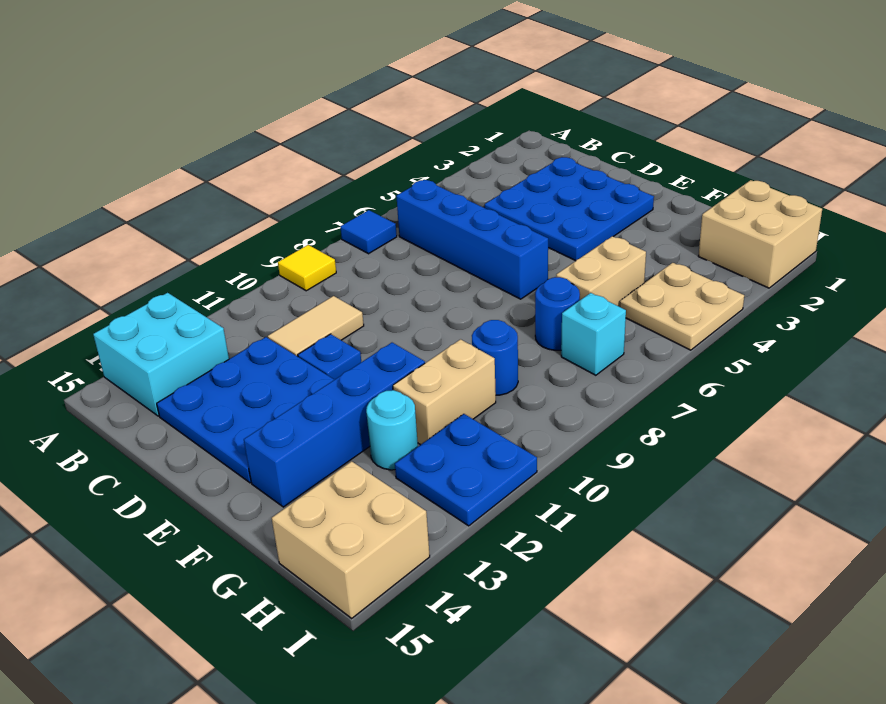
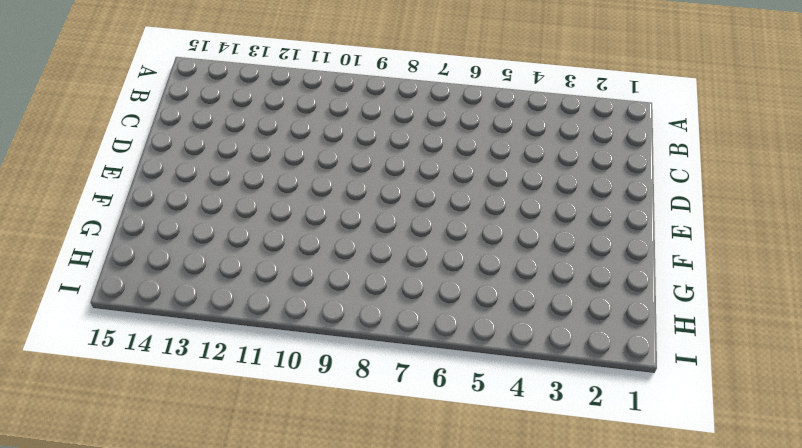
none -> blue 1x1 tile [340,210,397,254]
none -> yellow 1x1 tile [278,245,336,291]
none -> cyan 2x2 brick [93,293,229,416]

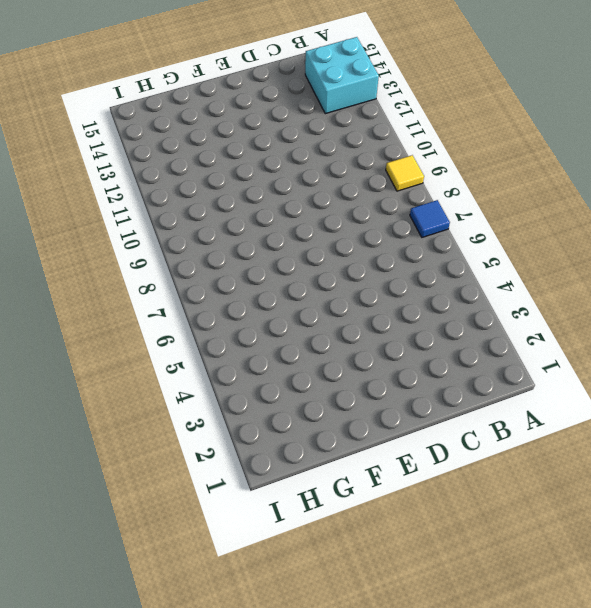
none -> blue 1x4 brick [396,180,548,299]
none -> blue 3x3 plate [485,157,654,261]
none -> tan 1x2 tile [268,296,364,357]

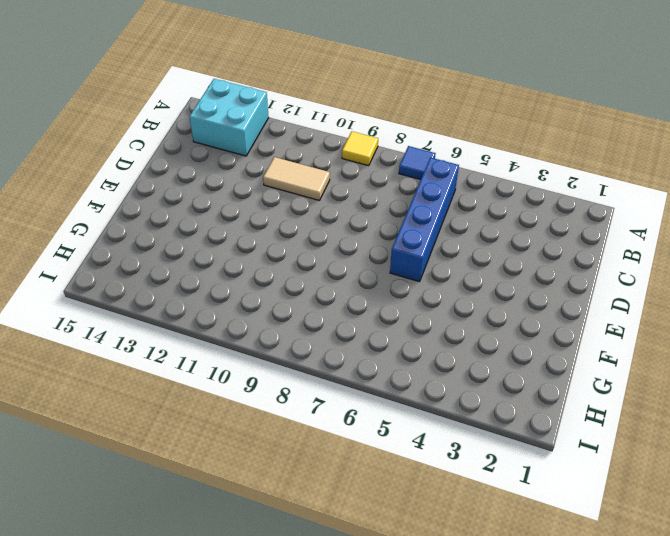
none -> blue 3x3 plate [485,157,654,261]
none -> blue 3x3 plate [157,337,334,483]
none -> blue 1x1 plate [298,334,361,380]

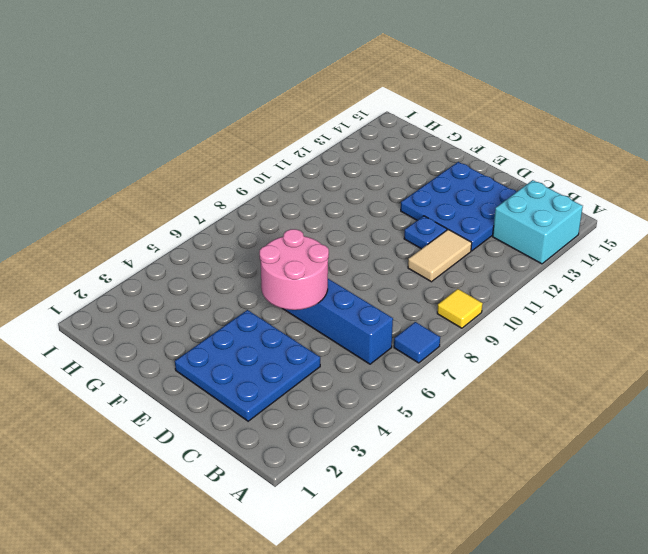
pink 2x2 round brick [260,229,329,310] -> none
none -> blue 1x4 brick [244,343,425,507]
none -> tan 1x2 brick [556,236,646,307]
none -> blue 1x1 round brick [535,277,580,350]

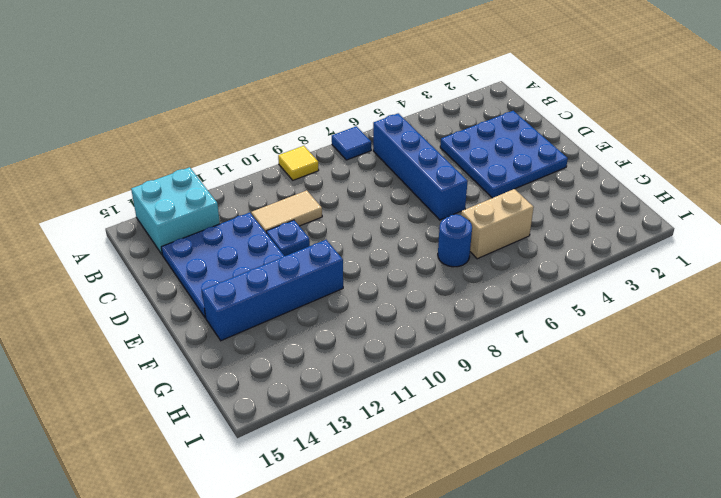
none -> blue 1x1 round brick [472,320,518,395]
none -> tan 1x2 brick [393,339,496,445]
none -> cyan 1x1 round brick [366,390,418,470]

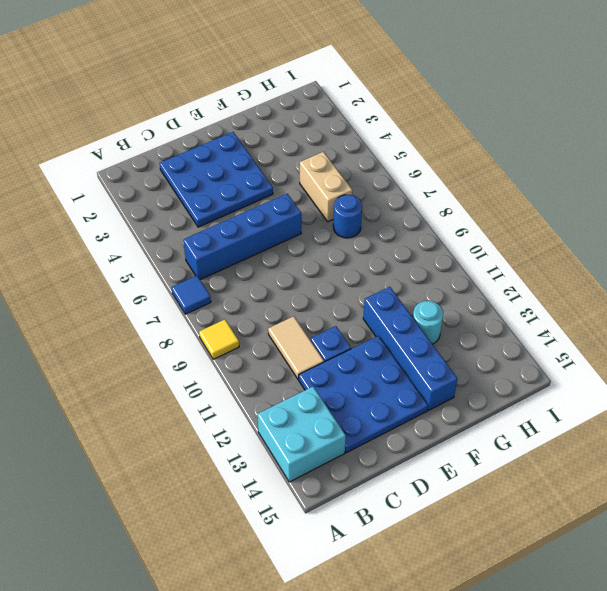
none -> blue 1x1 round brick [472,320,518,395]
none -> tan 1x2 brick [393,339,496,445]
none -> tan 2x2 brick [698,180,822,288]

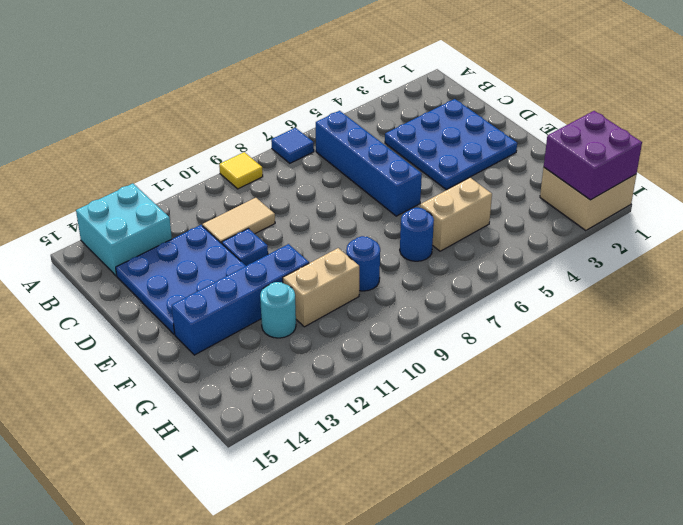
purple 2x2 brick [544,111,642,200] -> none
none -> tan 2x2 plate [620,263,744,350]
none -> cyan 1x1 brick [561,293,626,375]
none -> blue 2x2 plate [395,414,537,526]

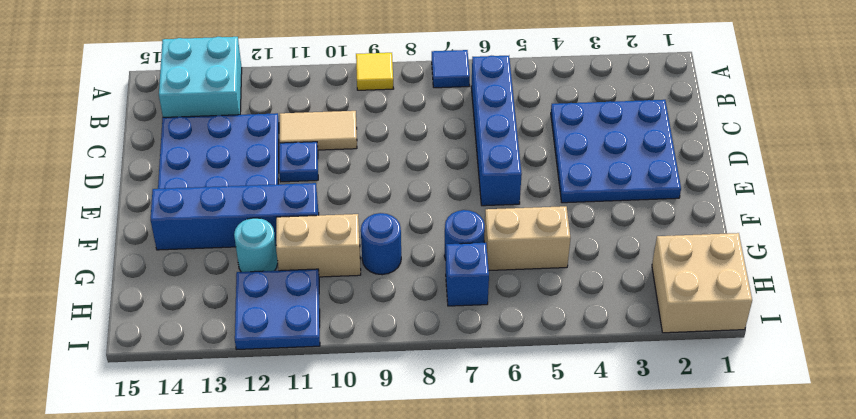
blue 1x1 brick [446,243,489,306] -> cyan 1x1 brick [561,293,626,375]
none -> tan 2x2 plate [620,263,744,350]
none -> tan 2x2 brick [272,461,430,618]

